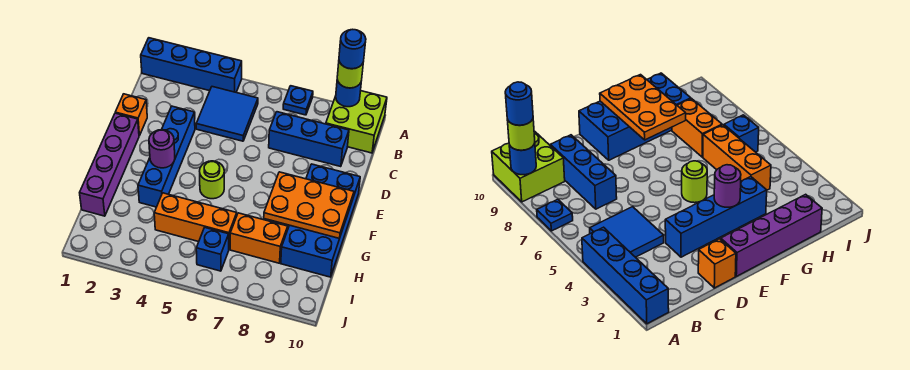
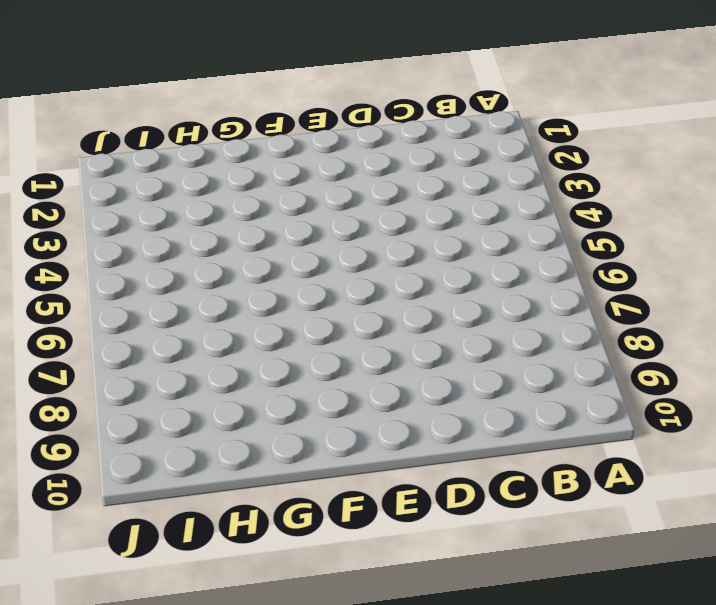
none -> blue 1x4 brick [141,38,242,92]
none -> blue 1x1 plate [283,86,313,115]
none -> lime 2x2 brick [326,91,387,153]

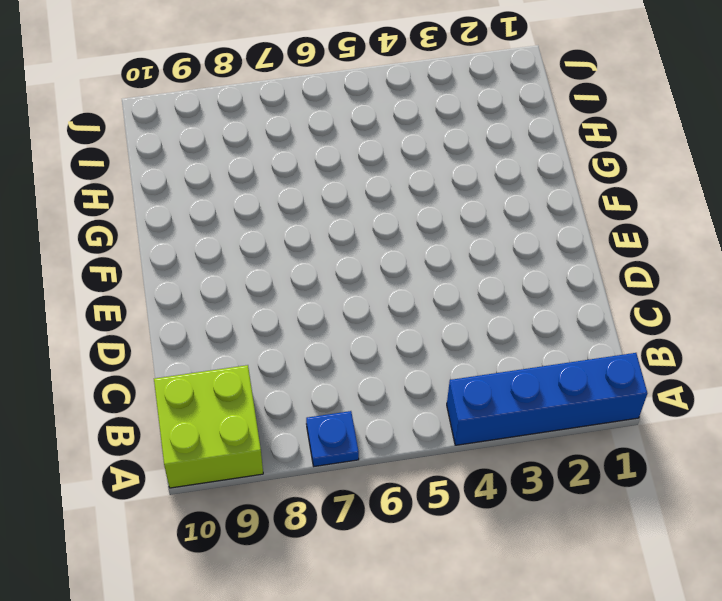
none -> blue 2x2 tile [196,87,258,141]
none -> blue 1x3 brick [269,112,349,167]
none -> orange 1x1 brick [115,94,147,136]

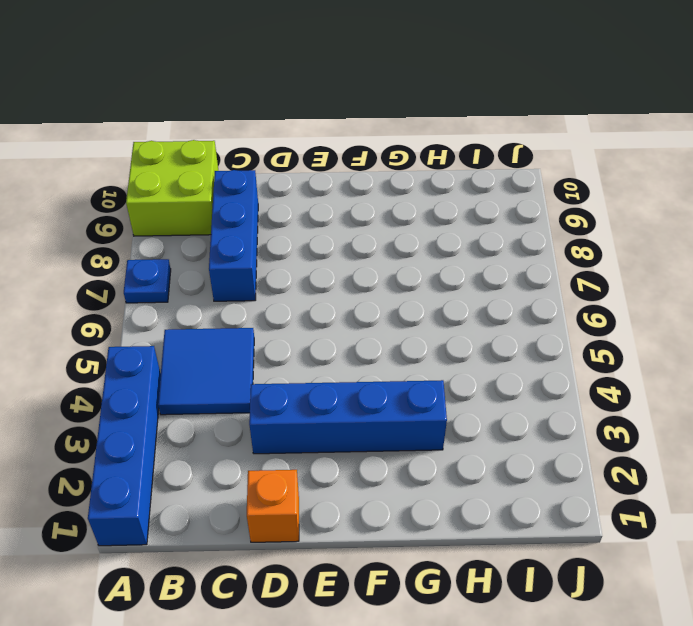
none -> purple 1x4 brick [80,113,139,216]
none -> blue 2x4 brick [281,164,360,277]
none -> lime 1x1 round brick [200,161,224,199]

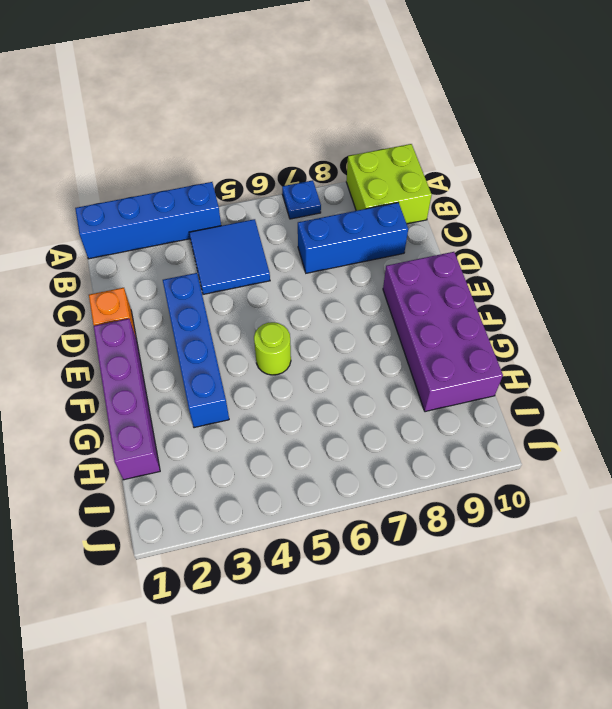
purple 2x4 brick [383,252,503,412] -> blue 2x4 brick [281,164,360,277]
none -> orange 1x3 brick [154,193,237,249]
none -> orange 1x2 brick [230,213,288,263]
none -> blue 1x1 brick [196,228,229,271]

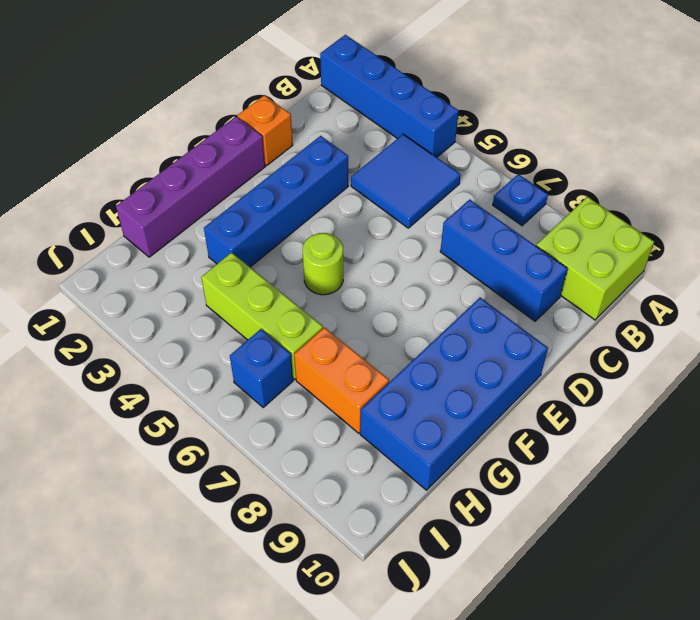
lime 1x3 brick [201,253,323,379] -> orange 1x3 brick [154,193,237,249]
none -> blue 1x1 round brick [336,80,361,107]
none -> purple 1x1 round brick [149,130,175,168]
none -> orange 2x3 plate [264,172,354,239]

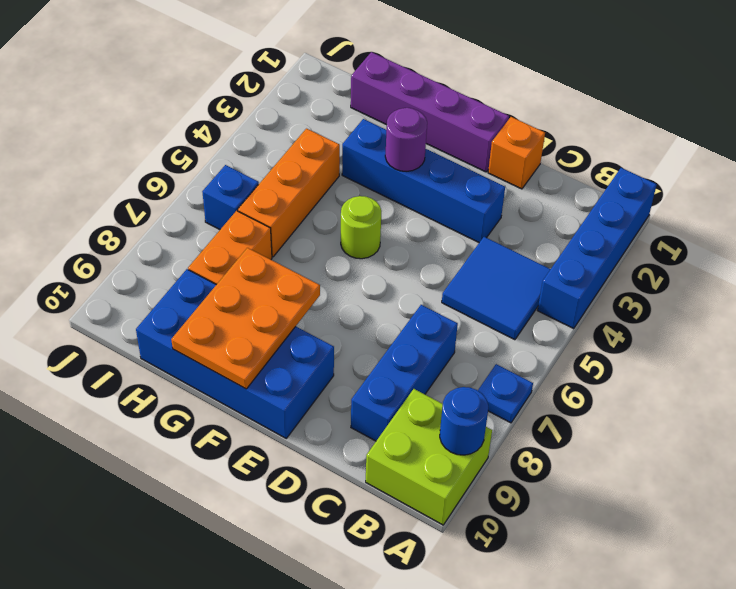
none -> lime 1x1 round brick [337,62,363,88]
none -> blue 1x1 round brick [339,30,366,69]

